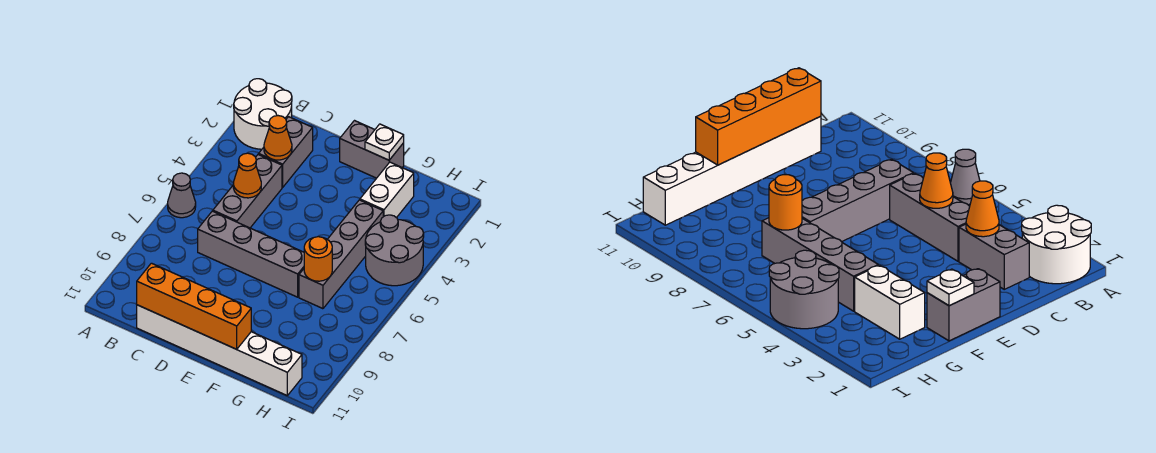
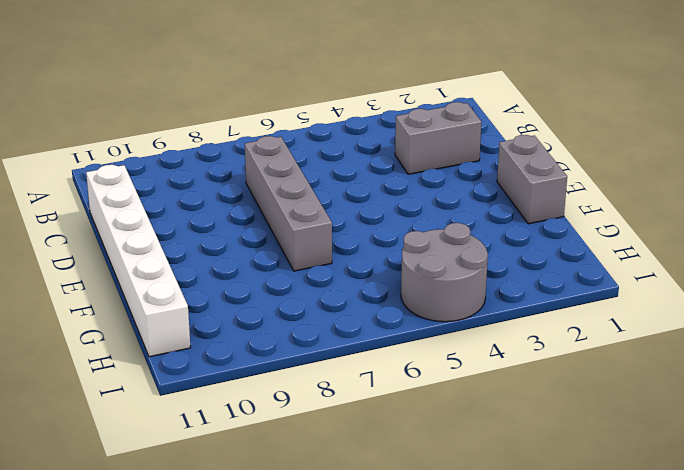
none -> white 2x2 round brick [234,79,292,149]
none -> grey 1x1 cone [168,173,196,218]
none -> grey 1x3 brick [213,154,282,228]

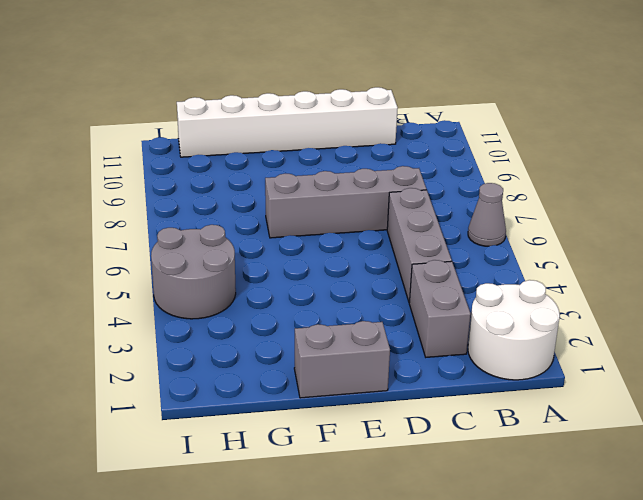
none -> white 1x2 brick [360,162,414,218]
none -> grey 1x4 brick [299,200,383,309]
none -> orange 1x1 cone [264,116,292,160]

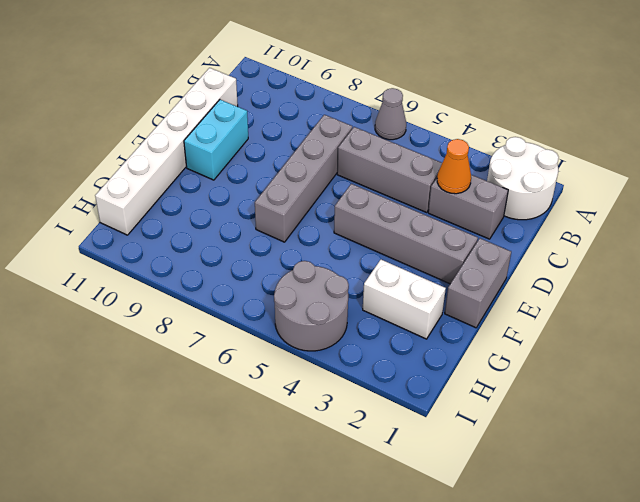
cyan 1x2 brick [184,100,248,180] -> none
grey 1x4 brick [334,184,478,284] -> grey 1x4 brick moved to [299,200,383,309]
none -> orange 1x1 cone [233,153,261,198]
none -> orange 1x4 brick [137,263,251,349]
none -> white 1x1 plate [365,124,404,160]

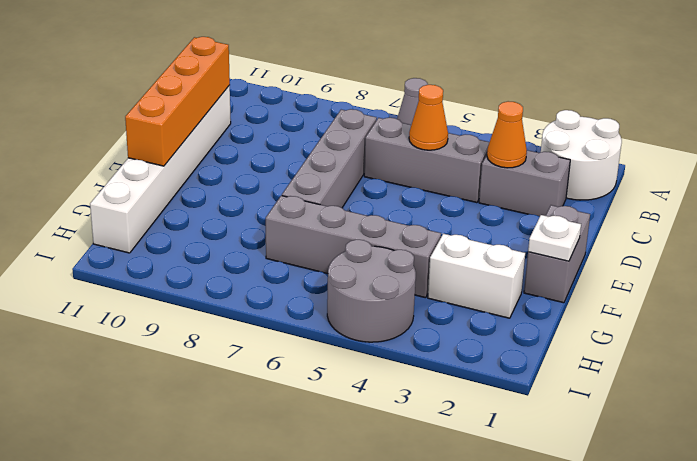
none -> orange 1x1 round brick [304,237,332,281]

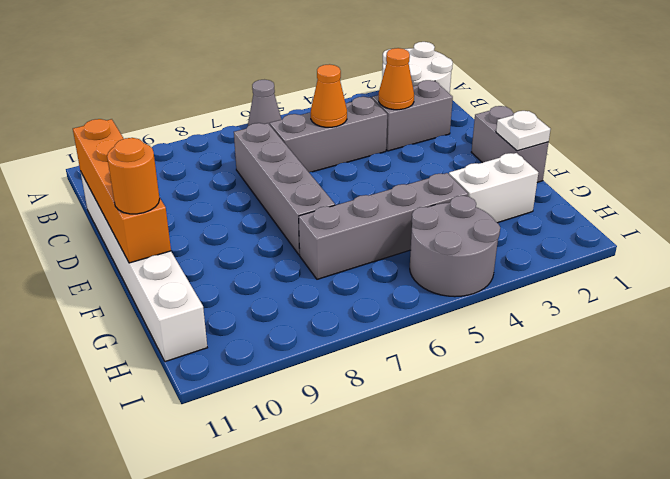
orange 1x1 round brick [107,138,160,214] -> orange 1x1 round brick moved to [304,237,332,281]

